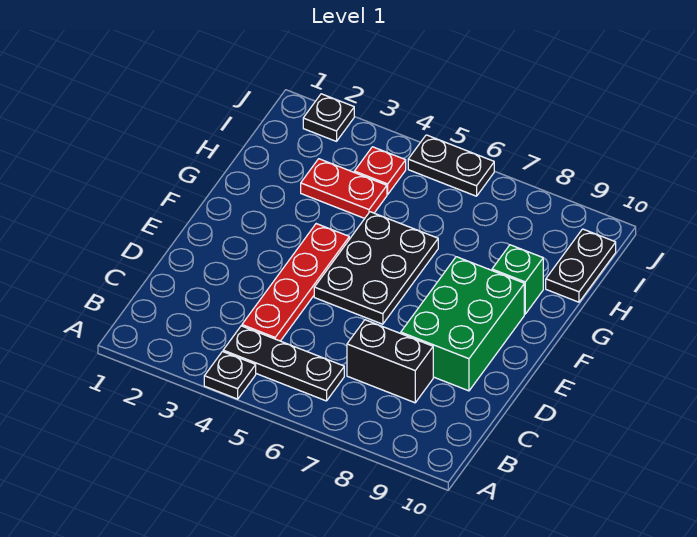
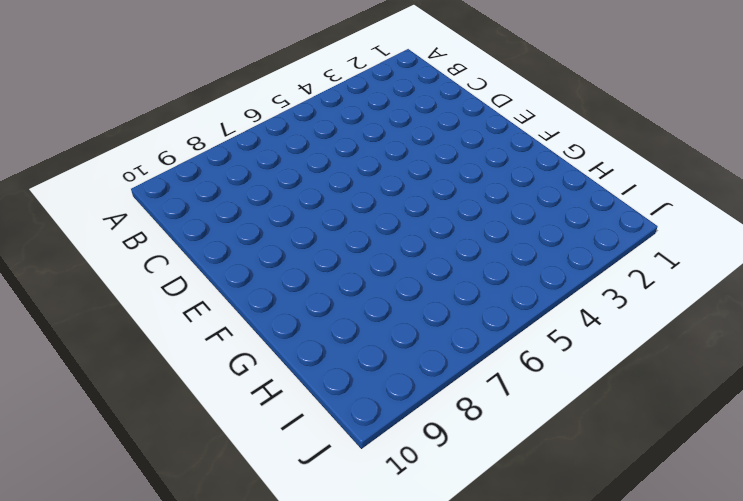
none -> black 1x1 plate [204,352,256,399]
none -> black 1x3 plate [223,326,344,401]
none -> red 1x4 plate [242,224,349,341]

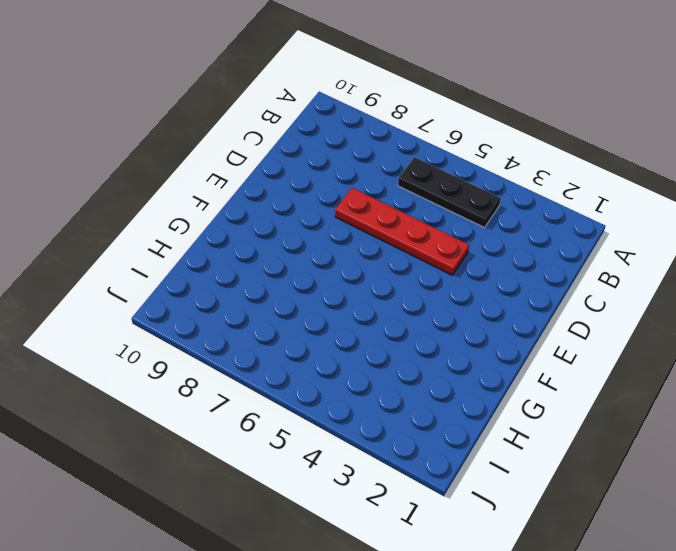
red 1x4 plate [335,188,469,275] -> red 1x4 plate turned to [242,224,349,341]
none -> black 1x1 plate [204,352,256,399]
none -> black 1x2 brick [347,320,433,403]
none -> green 2x3 brick [401,257,524,391]

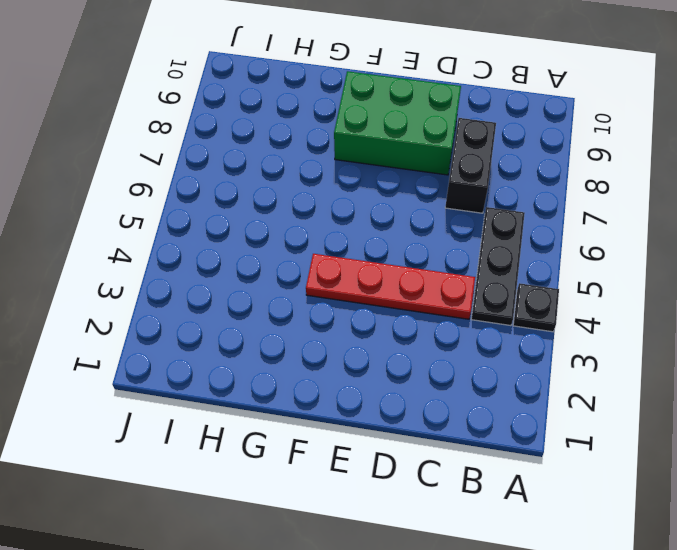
none -> black 2x3 plate [314,212,438,324]
none -> green 1x1 brick [492,245,543,314]
none -> red 1x2 plate [301,159,387,218]

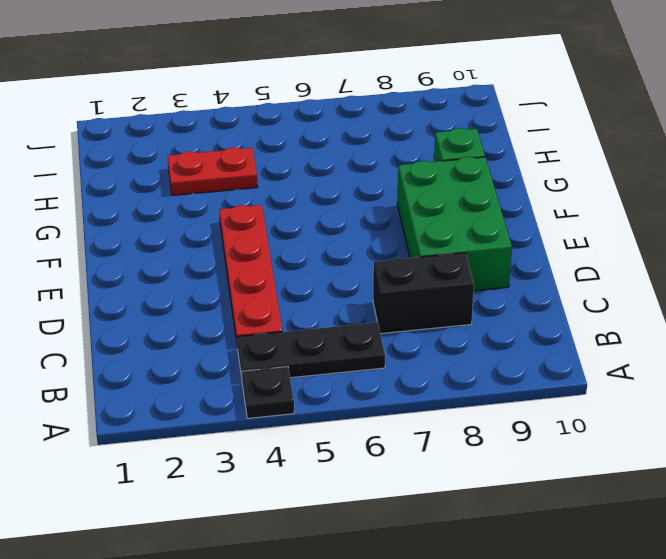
none -> black 2x3 plate [314,212,438,324]
none -> black 1x2 plate [546,229,616,302]
none -> red 1x1 plate [354,147,406,194]

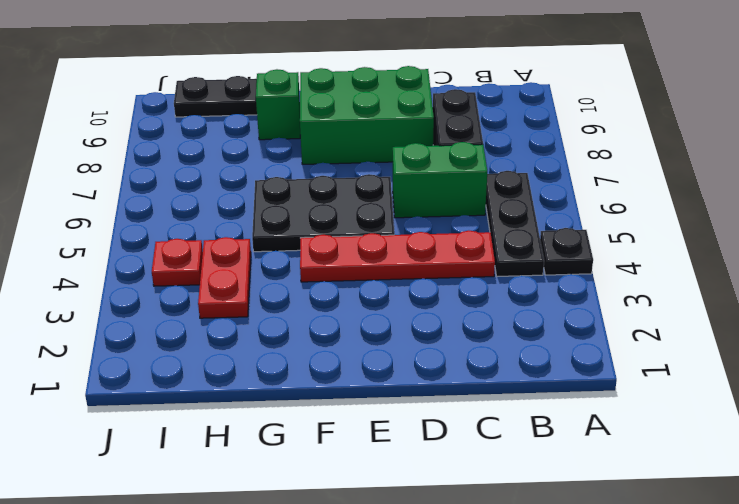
green 1x2 brick [393,142,487,218] -> none
none -> black 1x1 plate [303,94,354,141]
none -> black 1x2 plate [408,135,494,196]

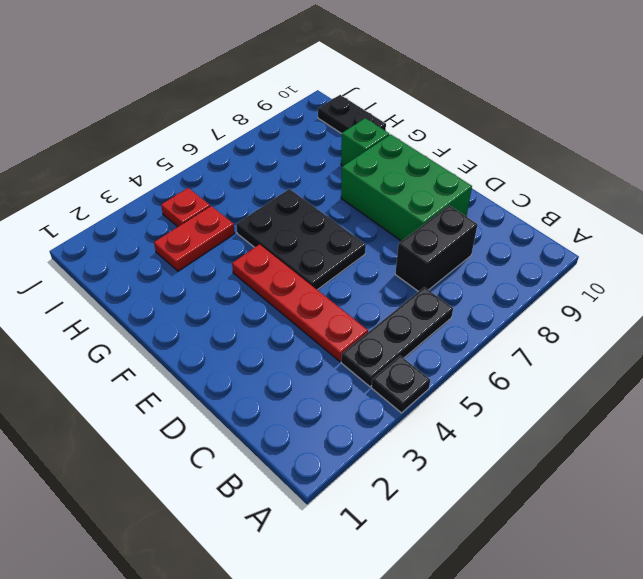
none -> black 1x1 plate [303,94,354,141]
none -> black 1x2 plate [408,135,494,196]

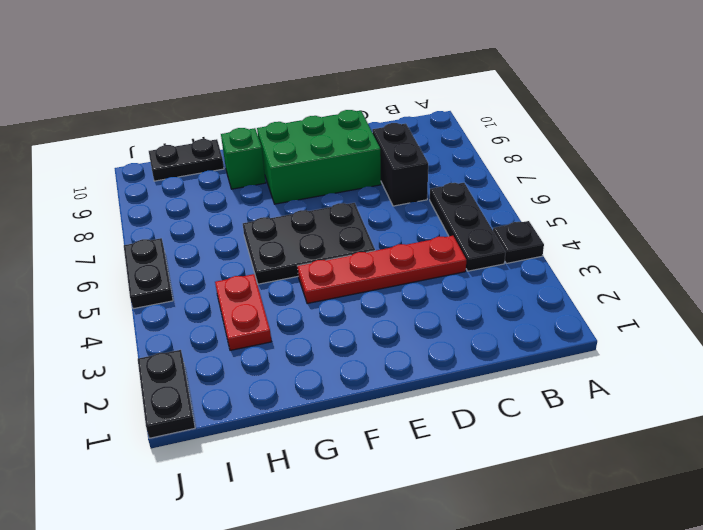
black 1x2 plate [138,350,195,438] -> black 1x1 plate [303,94,354,141]
none -> red 1x1 plate [354,147,406,194]

